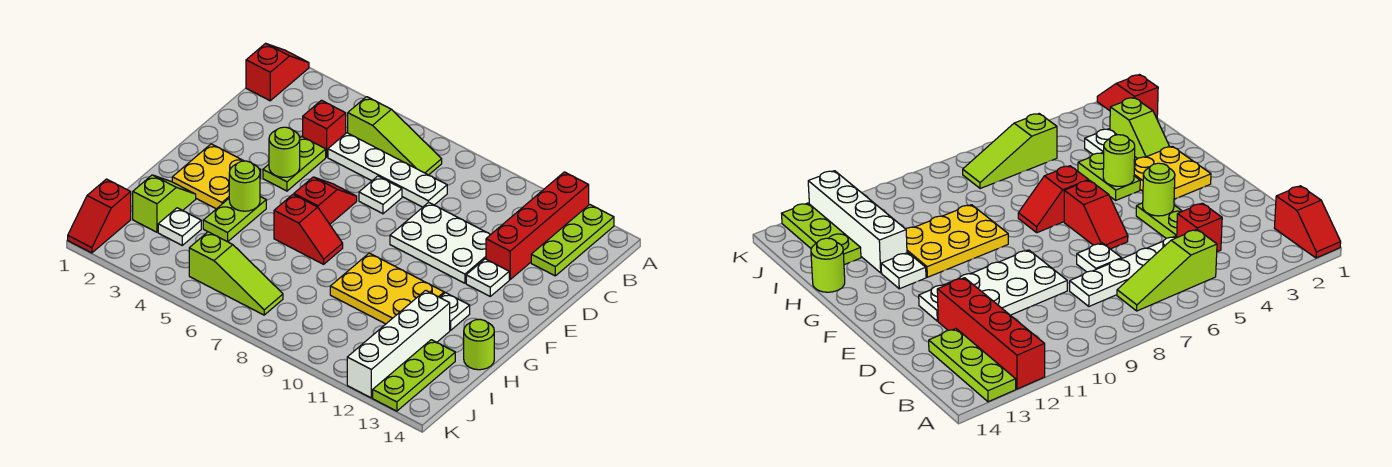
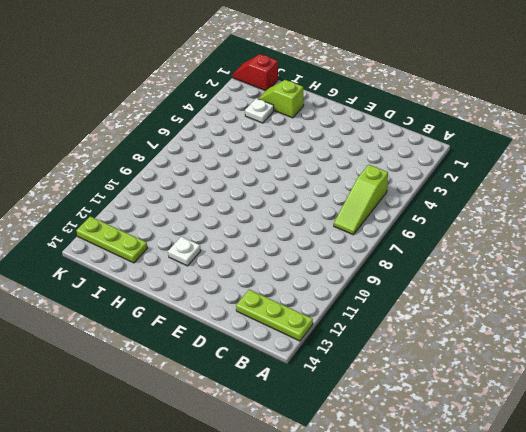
lime 1x2 slope [259,80,304,118] -> lime 1x2 slope turned to [133,175,196,232]
none -> red 1x2 slope [246,43,309,101]
none -> red 1x4 brick [486,172,589,279]
none -> red 1x1 brick [303,100,346,157]

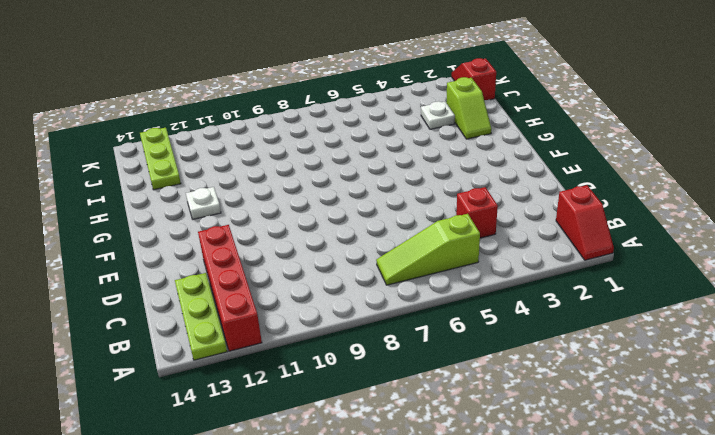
none -> white 1x4 plate [328,133,447,207]
none -> lime 1x2 plate [263,136,326,191]
none -> white 1x1 plate [359,176,402,214]

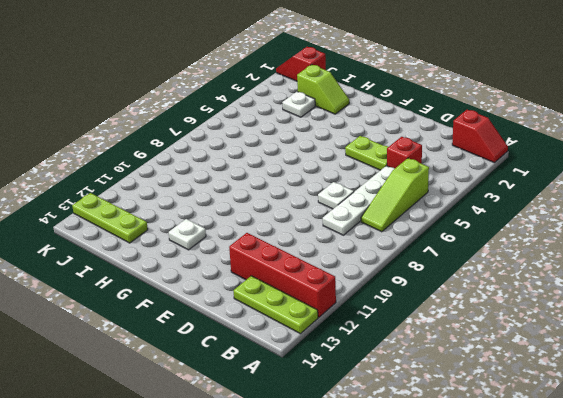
none -> white 2x3 plate [390,202,490,283]
none -> red 1x2 slope [294,177,357,224]
none -> white 1x1 plate [466,259,509,296]

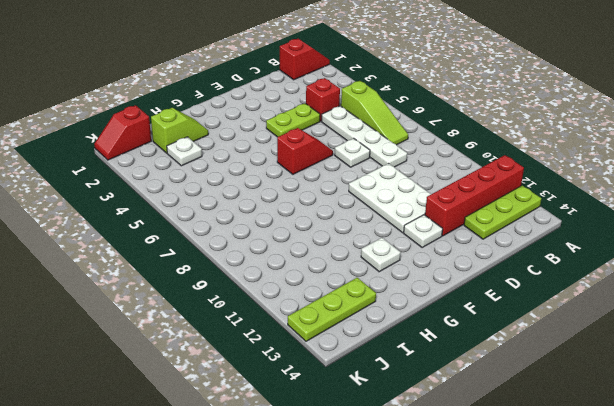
none -> yellow 2x2 plate [172,144,261,209]
none -> lime 1x2 plate [203,197,266,242]
none -> red 1x2 slope [274,194,343,264]

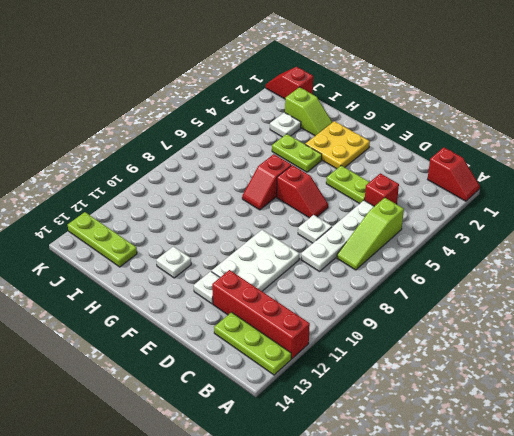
none -> yellow 2x3 plate [330,253,444,324]
none -> white 1x4 brick [347,290,450,398]
none -> lime 1x1 round brick [464,319,494,370]

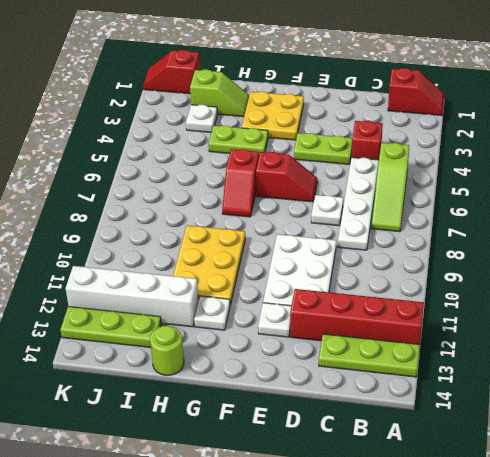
none -> lime 1x3 slope [189,232,283,315]
none -> lime 1x1 round brick [269,127,300,177]
none -> lime 1x1 round brick [229,161,260,211]

